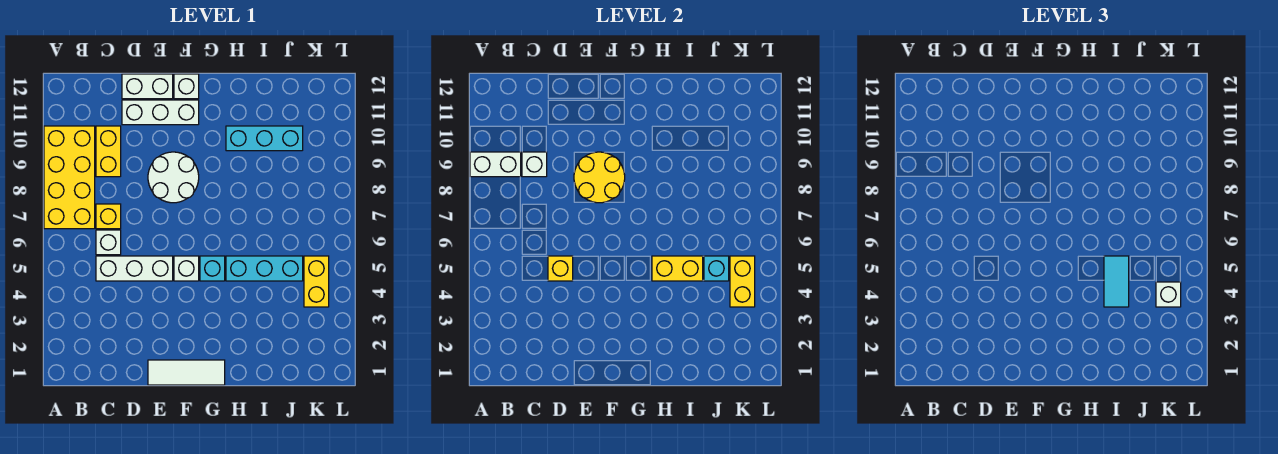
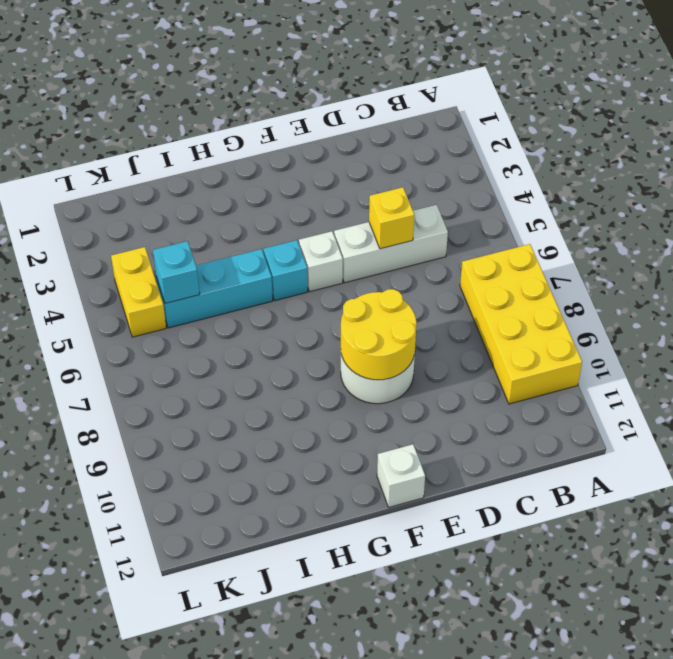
none -> white 1x1 brick [96,230,121,255]
none -> yellow 1x1 brick [96,204,121,229]
none -> yellow 1x2 brick [96,126,121,177]

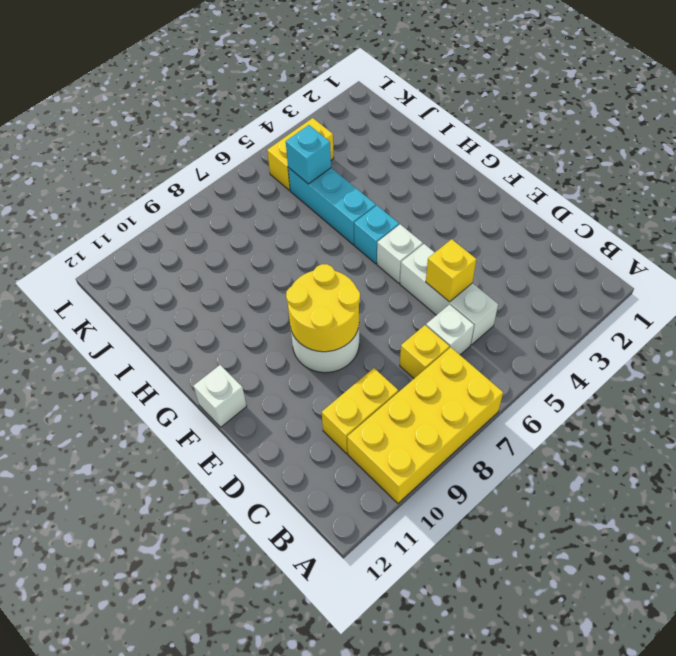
none -> white 1x3 brick [122,100,199,125]
none -> white 1x2 brick [122,74,173,99]
none -> white 1x3 tile [148,360,225,385]

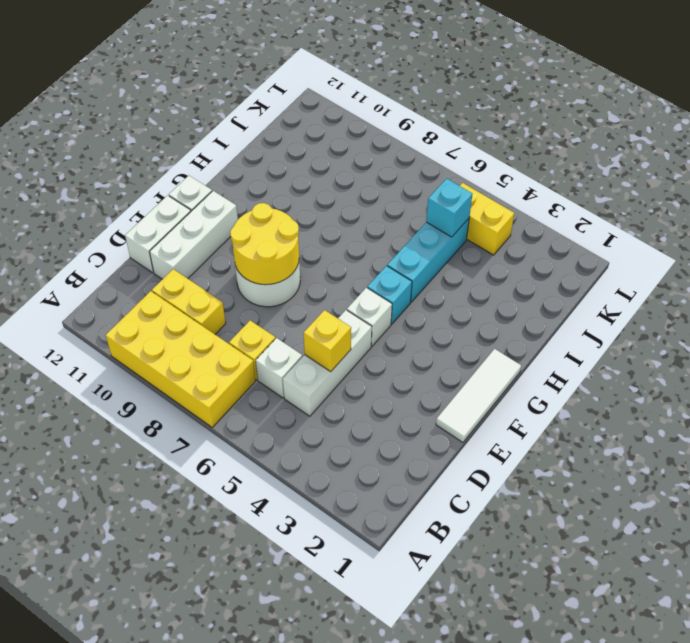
none -> cyan 1x3 brick [226,126,303,151]
none -> white 1x2 brick [470,152,521,177]
none -> white 1x1 brick [522,152,547,177]

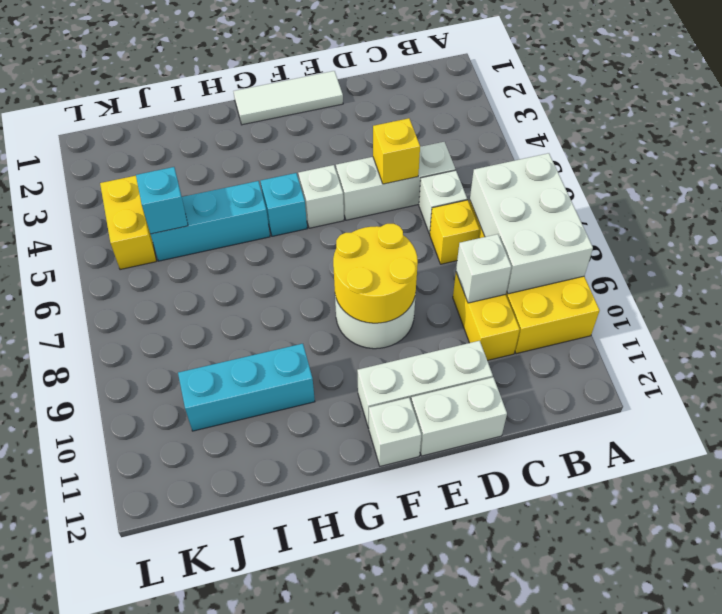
white 2x3 brick [470,153,593,294] -> white 1x2 brick [470,152,521,177]
none -> yellow 1x2 brick [652,256,703,281]
none -> yellow 1x2 brick [730,256,755,307]
none -> cyan 1x2 tile [1104,256,1129,307]

